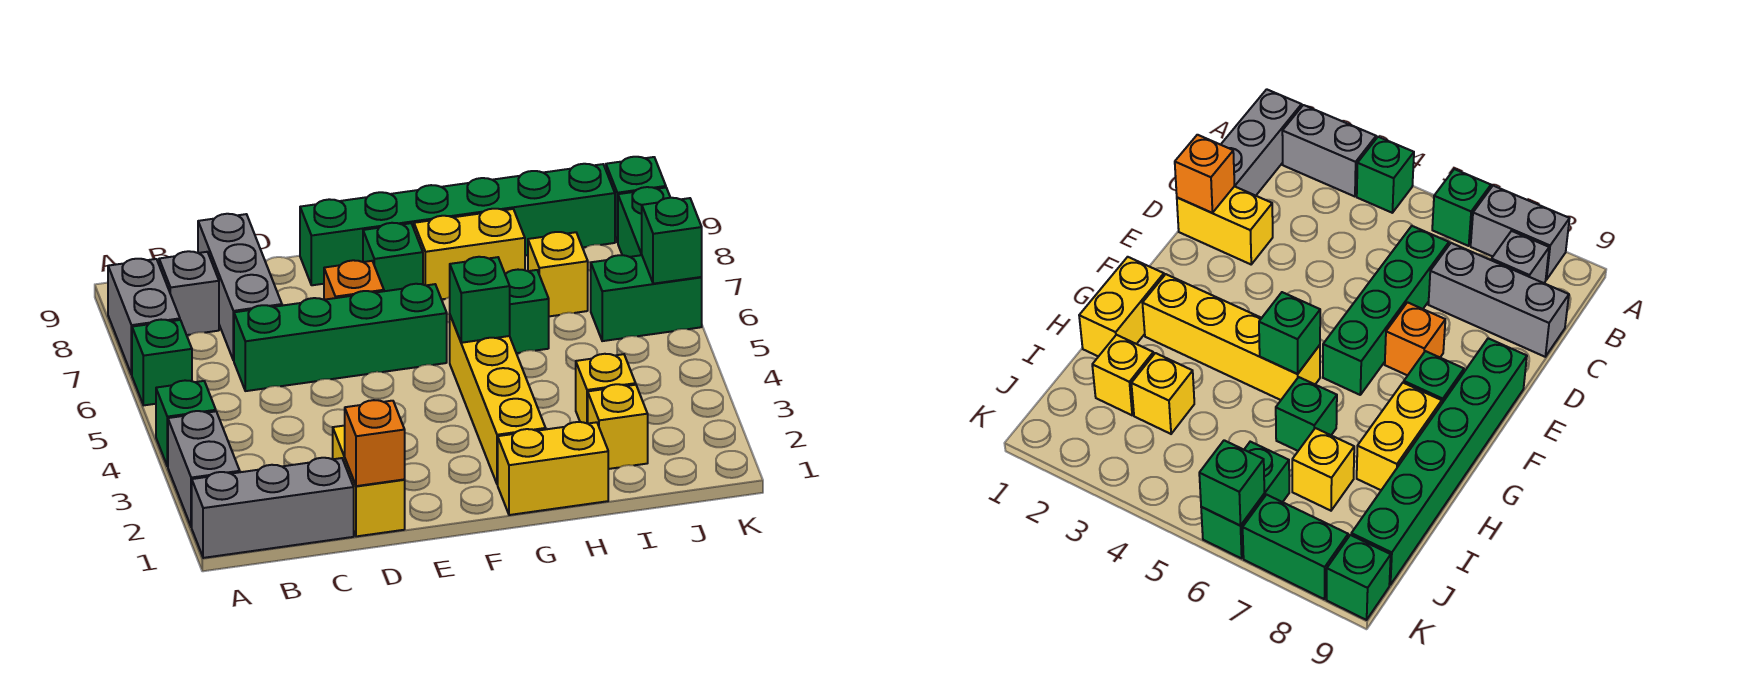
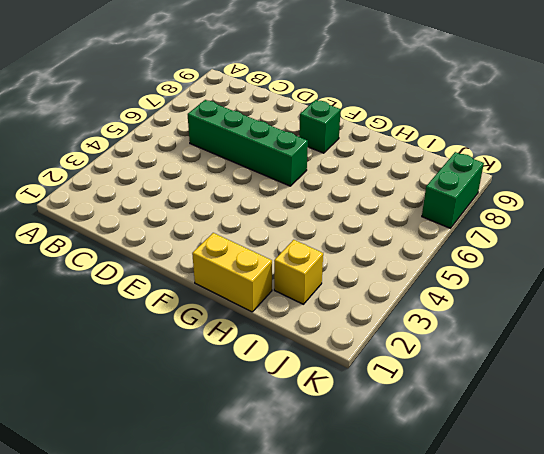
none -> grey 1x3 brick [192,458,354,558]
none -> grey 1x2 brick [168,411,240,527]
none -> green 1x1 brick [156,380,216,466]

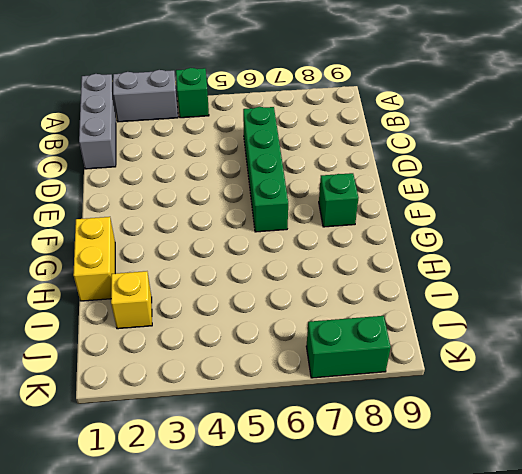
none -> green 1x1 brick [132,320,192,405]
none -> grey 1x2 brick [108,259,180,375]
none -> grey 1x1 brick [159,251,219,335]

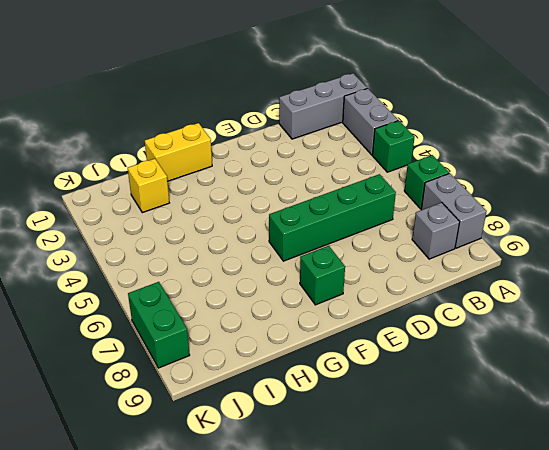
none -> grey 1x3 brick [198,214,282,361]
none -> yellow 1x2 brick [333,426,405,536]
none -> orange 1x1 brick [324,260,384,300]

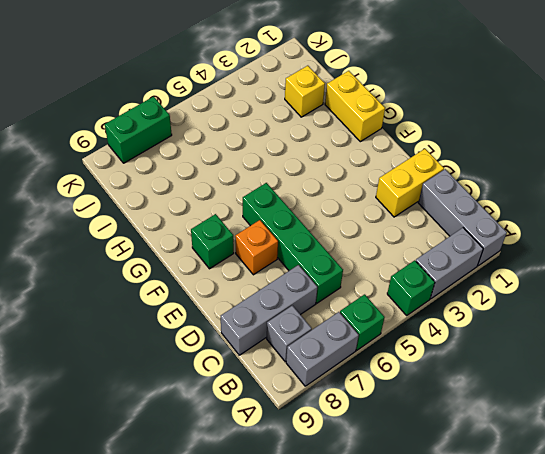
none -> green 1x6 brick [300,164,615,285]
none -> yellow 1x4 brick [450,316,546,485]
none -> yellow 1x2 brick [414,209,525,299]

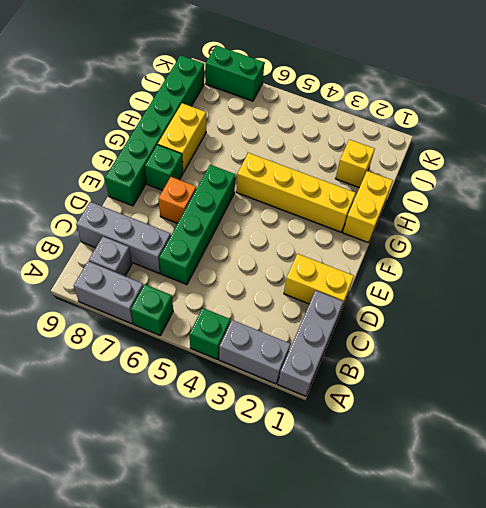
none -> green 1x1 brick [505,270,549,353]
none -> yellow 1x1 brick [576,354,636,424]
none -> yellow 1x1 brick [528,232,588,316]

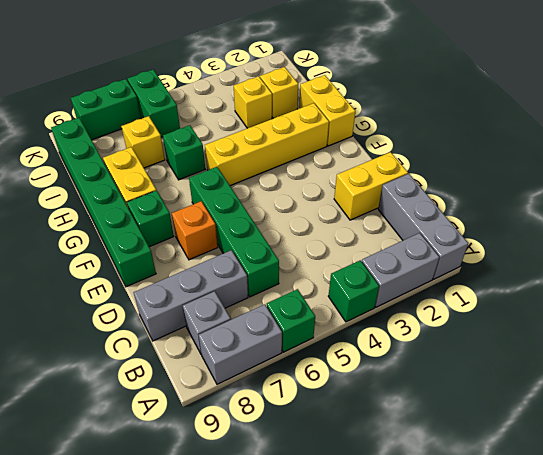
none -> green 1x1 brick [606,157,666,243]
none -> orange 1x1 brick [345,400,405,486]
none -> green 1x1 brick [450,257,510,343]

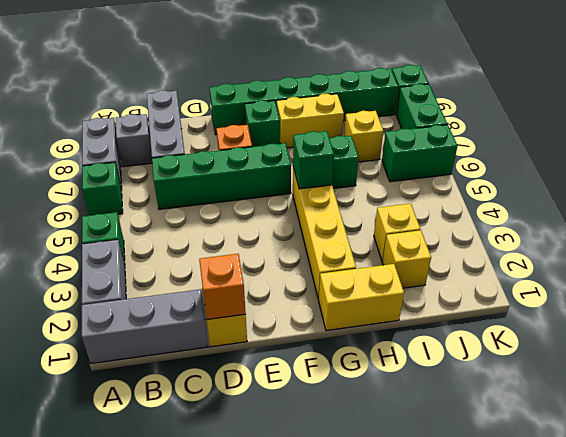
none -> green 1x1 brick [642,198,702,284]

